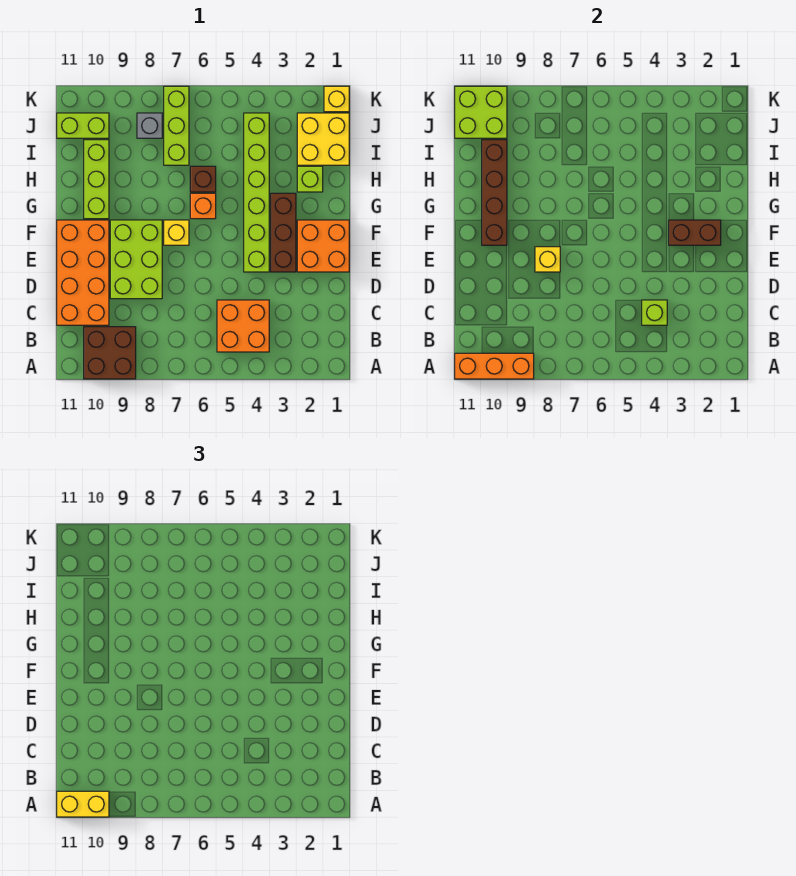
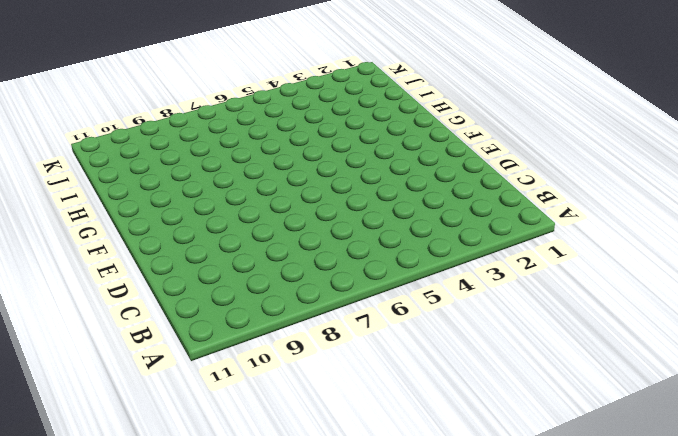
none -> brown 2x2 brick [84,327,136,379]
none -> orange 2x2 brick [217,300,269,352]
none -> orange 2x4 brick [57,220,109,325]

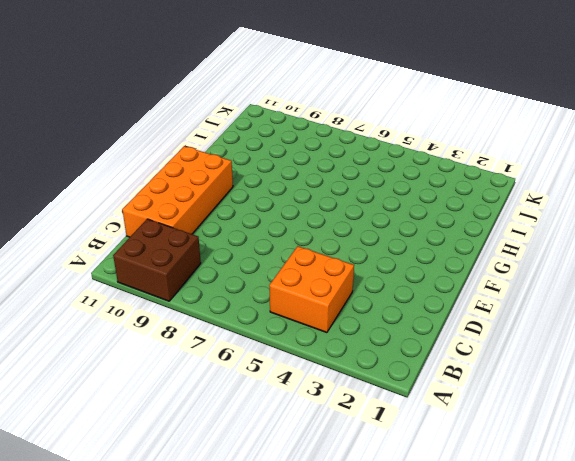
none -> lime 2x3 brick [110,220,162,299]
none -> orange 2x2 brick [297,220,349,272]
none -> brown 1x3 brick [271,193,296,272]

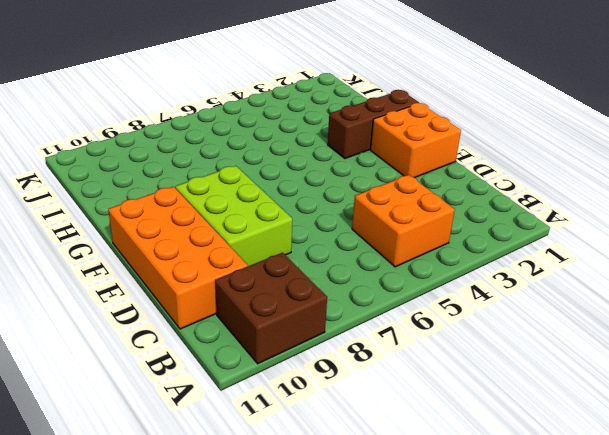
brown 1x3 brick [328,90,419,158] -> brown 1x3 brick turned to [271,193,296,272]
none -> lime 1x6 brick [244,113,269,272]
none -> yellow 1x1 brick [164,220,189,245]
none -> orange 1x1 brick [190,193,216,219]

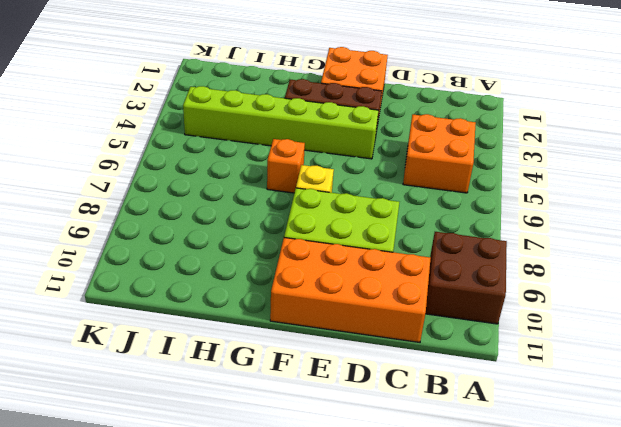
none -> lime 1x3 brick [84,140,109,219]
none -> lime 1x1 brick [297,166,323,192]
none -> brown 1x1 brick [190,166,216,192]

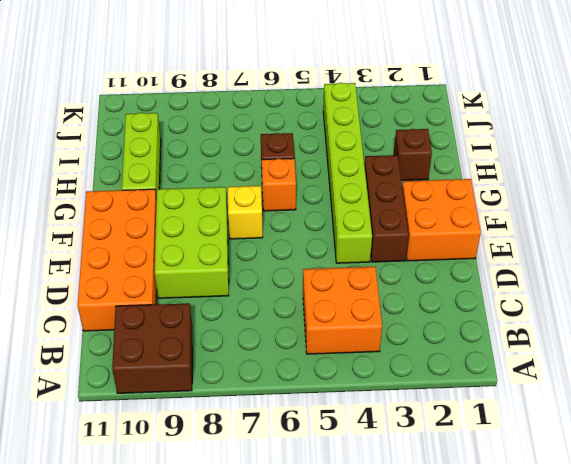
brown 1x1 brick [394,129,432,181] -> lime 1x1 brick [297,166,323,192]
none -> yellow 2x2 brick [297,113,349,165]
none -> lime 1x3 brick [164,86,189,165]
none -> grey 1x1 brick [137,113,162,138]

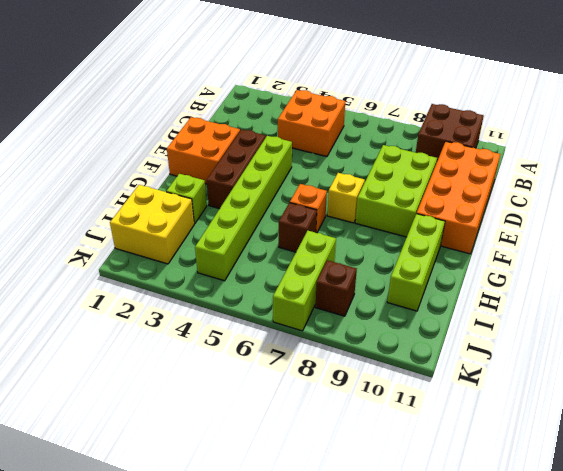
brown 1x1 brick [315,260,357,316] -> grey 1x1 brick [137,113,162,138]
none -> lime 1x2 brick [57,113,109,138]
none -> yellow 1x1 brick [324,86,349,112]
none -> orange 1x3 brick [455,353,534,379]

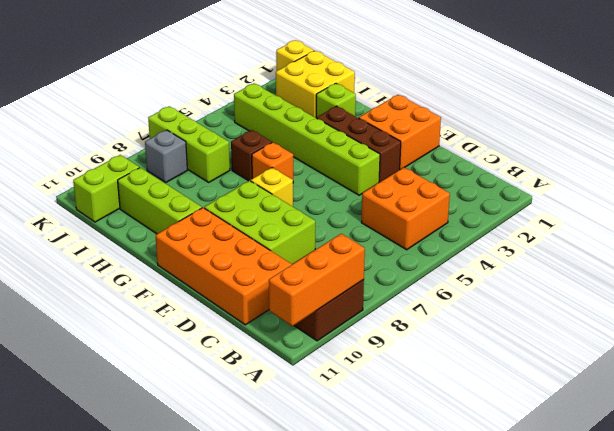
none -> lime 1x1 brick [642,300,667,325]
none -> yellow 1x1 brick [535,247,560,272]
none -> brown 1x2 brick [669,220,721,245]

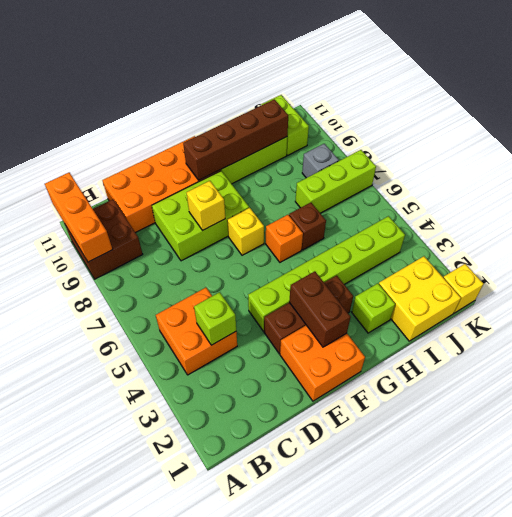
none -> lime 2x2 brick [455,86,507,138]
none -> yellow 1x2 brick [57,791,109,817]

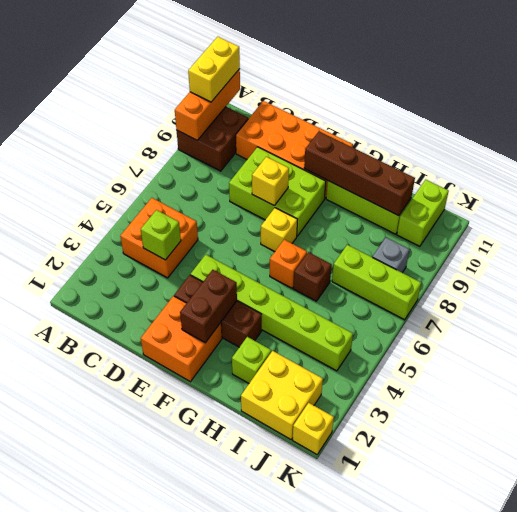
none -> lime 2x2 brick [455,86,507,138]

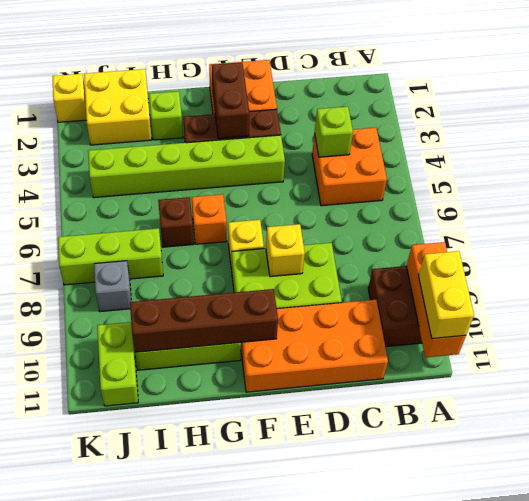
none -> lime 2x2 brick [455,86,507,138]

